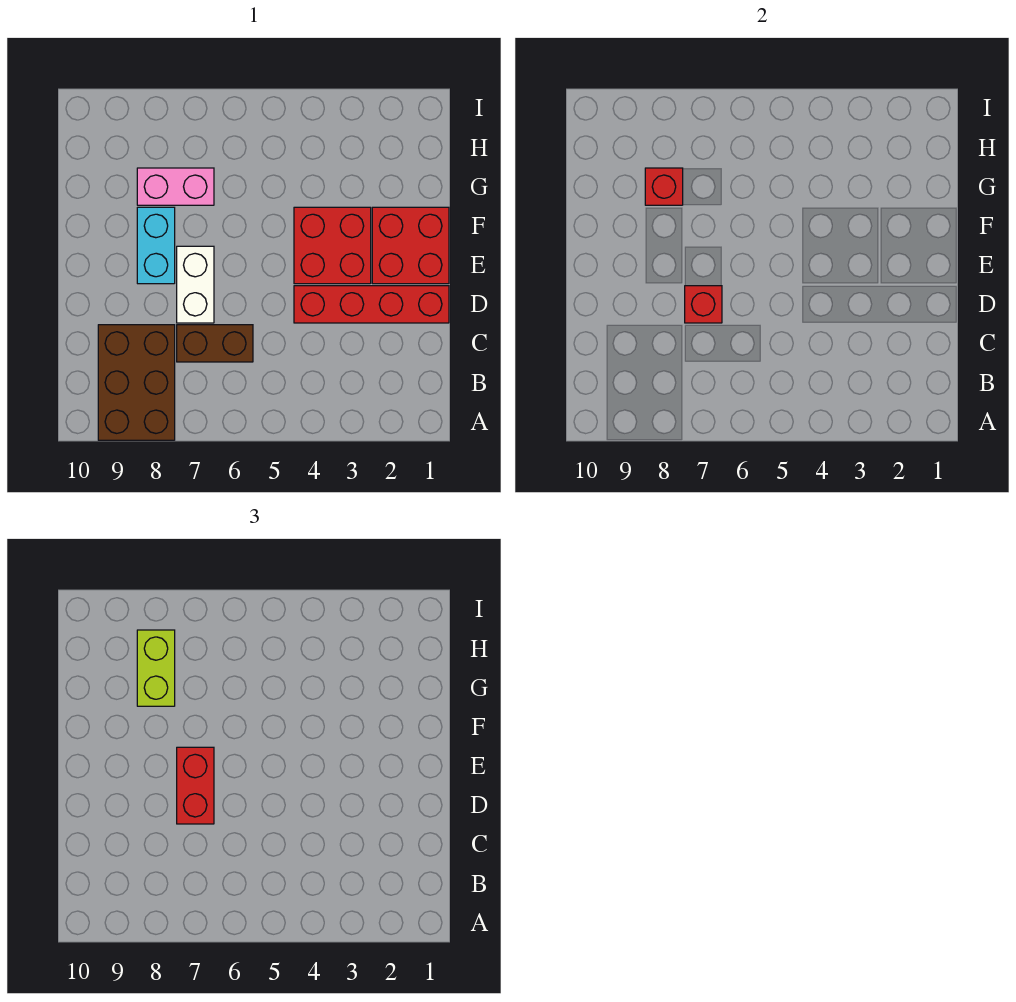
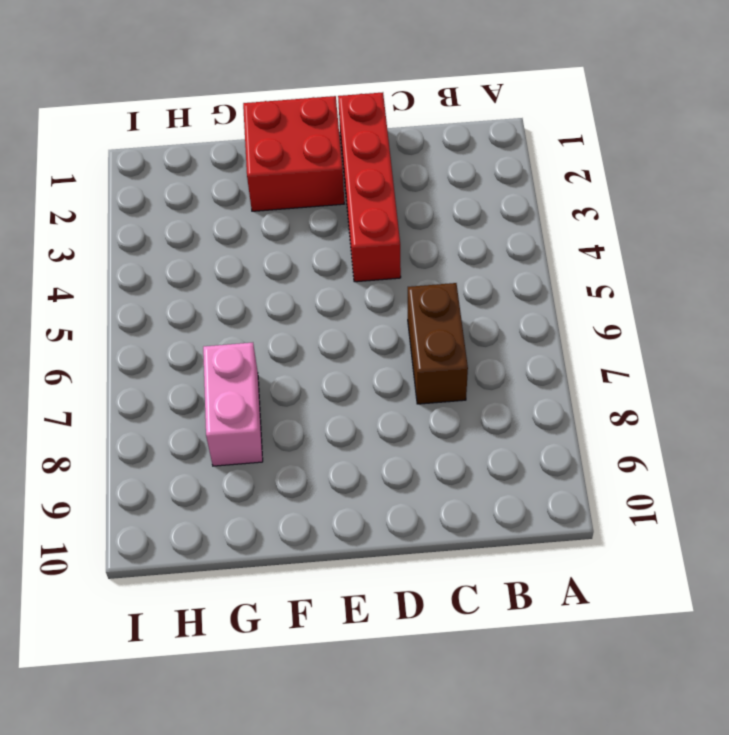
none -> brown 2x3 brick [98,325,175,440]
none -> white 1x2 brick [177,246,214,323]
none -> red 2x2 brick [294,207,371,284]

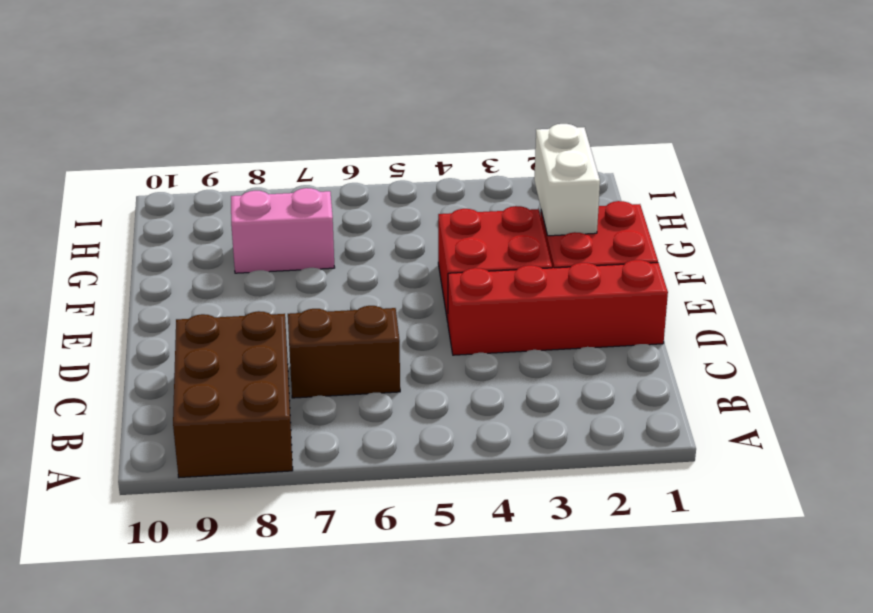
white 1x2 brick [534,124,600,236] -> white 1x2 brick moved to [177,246,214,323]
none -> cyan 1x2 brick [137,207,175,284]
none -> red 1x1 brick [685,286,722,323]
none -> red 1x1 brick [645,168,683,205]

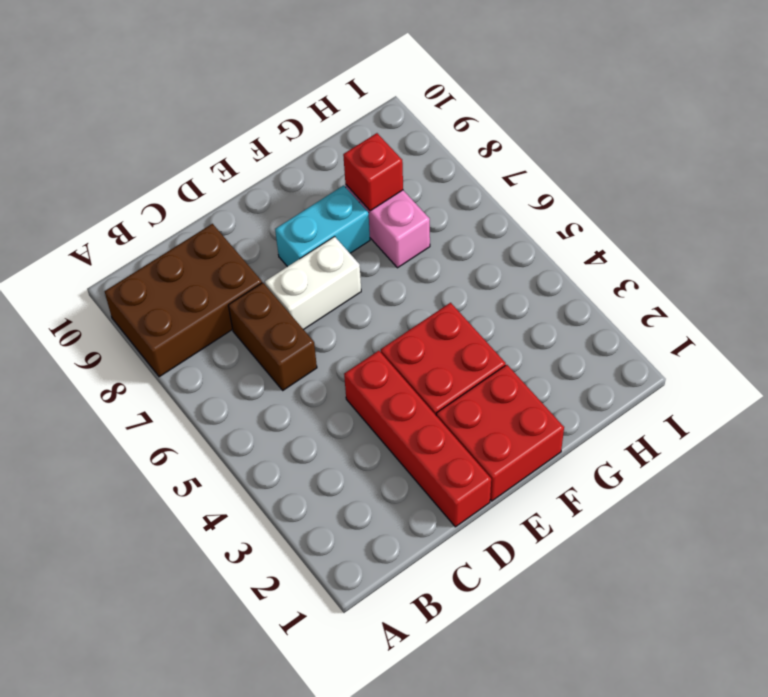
none -> red 1x1 brick [685,286,722,323]
none -> red 1x2 brick [177,747,214,824]
none -> lime 1x2 brick [137,630,175,706]

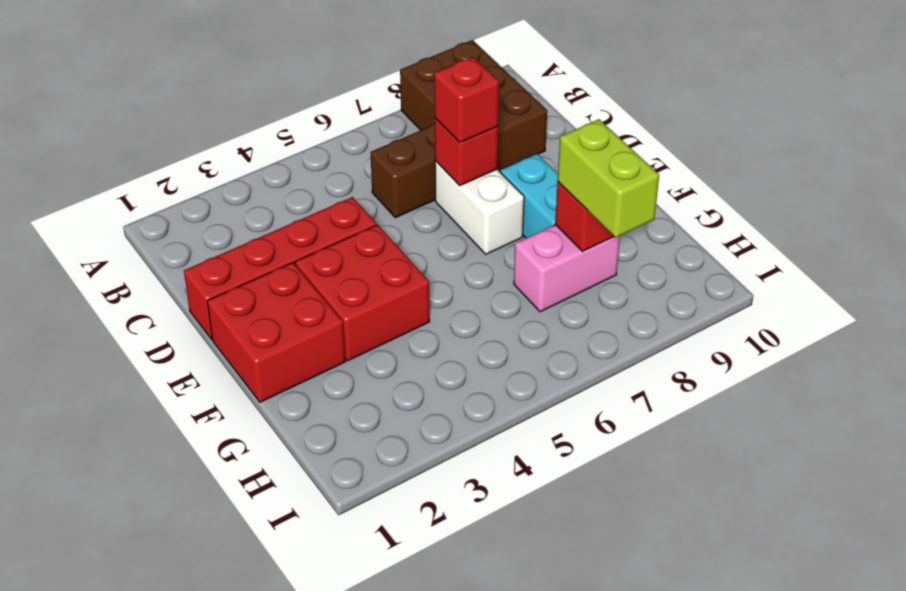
red 1x1 brick [434,57,499,142] -> red 1x2 brick [177,747,214,824]

